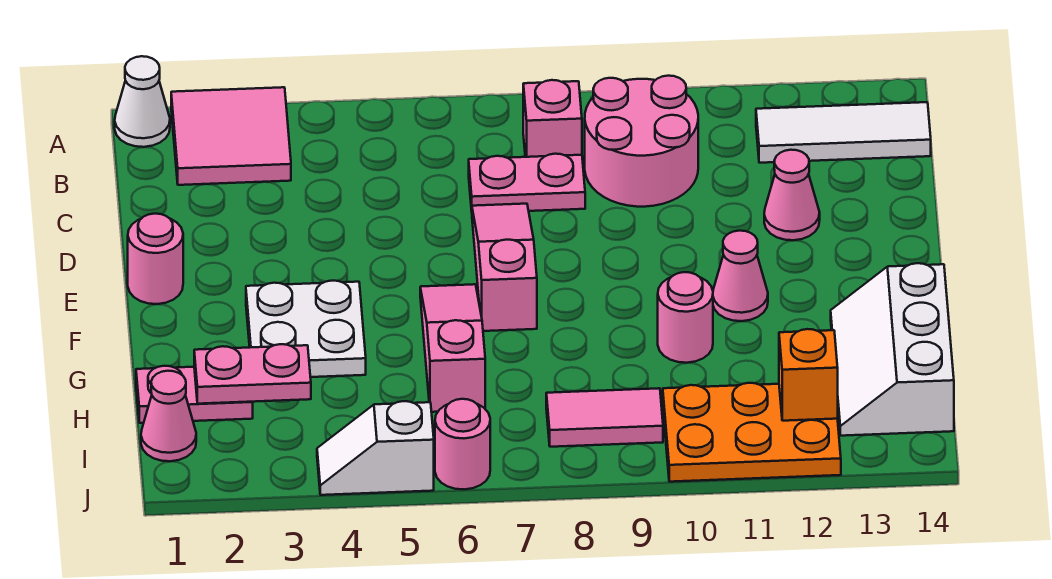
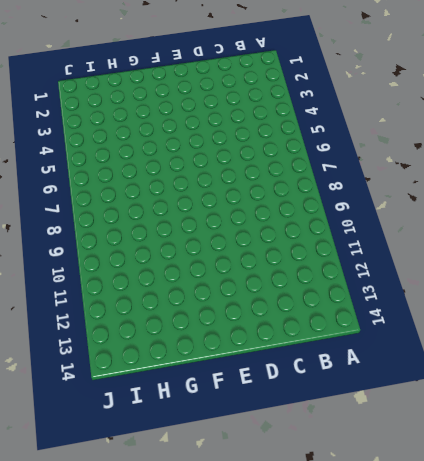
none -> white 1x1 cone [115,56,170,147]
none -> pink 2x2 tile [171,87,291,185]
none -> pink 1x1 brick [523,80,582,157]

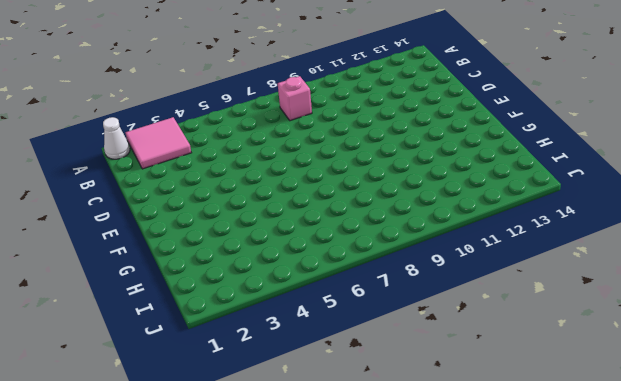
none -> pink 2x2 round brick [585,76,698,207]
none -> white 1x3 tile [756,102,931,163]
none -> pink 1x2 plate [469,154,585,211]

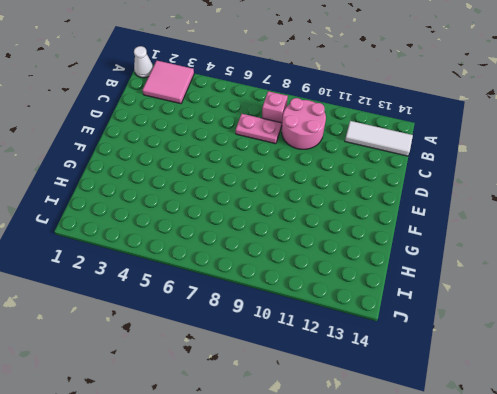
none -> pink 1x3 slope [472,204,537,331]
none -> pink 1x1 cone [764,150,820,240]
none -> pink 1x1 round brick [128,214,183,304]

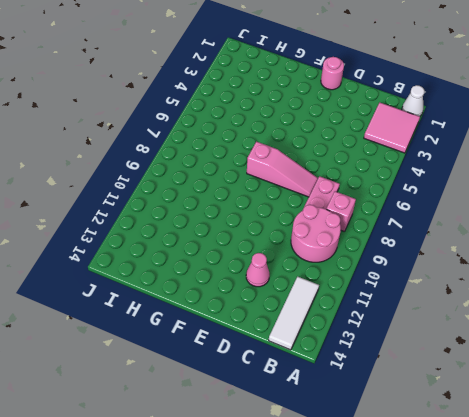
none -> white 2x2 plate [246,281,366,377]
none -> pink 1x3 slope [420,284,485,412]
none -> pink 1x1 cone [713,231,768,321]

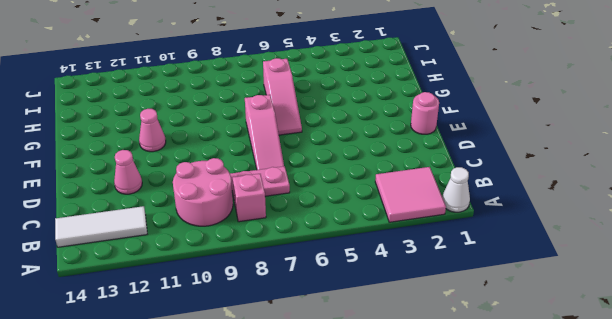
none -> white 2x2 plate [246,281,366,377]
none -> pink 1x1 round brick [658,272,713,363]
none -> white 2x3 slope [831,263,954,436]

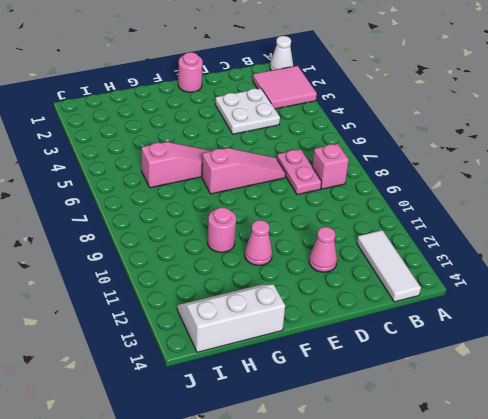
white 2x2 plate [215,88,280,134] -> white 2x2 plate moved to [246,281,366,377]
none -> pink 2x2 round brick [585,76,698,207]
none -> pink 1x2 plate [136,366,253,423]
none -> pink 1x1 cone [141,371,196,461]

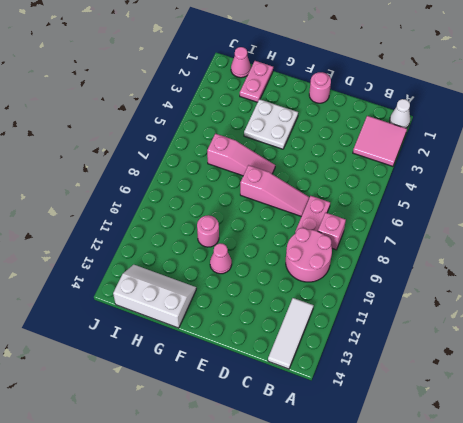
none -> pink 1x1 cone [764,150,820,240]
none -> pink 1x2 tile [546,388,663,447]
none -> orange 2x3 plate [663,383,841,482]

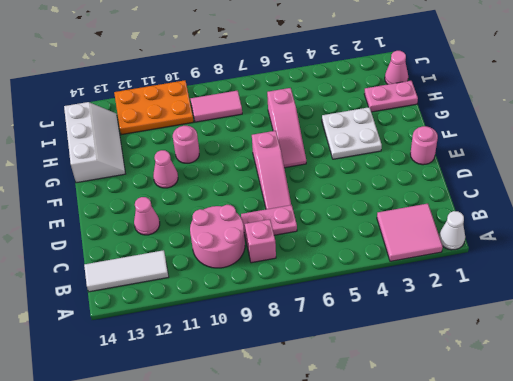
none -> white 1x2 slope [317,401,434,495]
none -> pink 1x1 round brick [435,399,490,489]
none -> pink 1x2 plate [194,344,311,404]

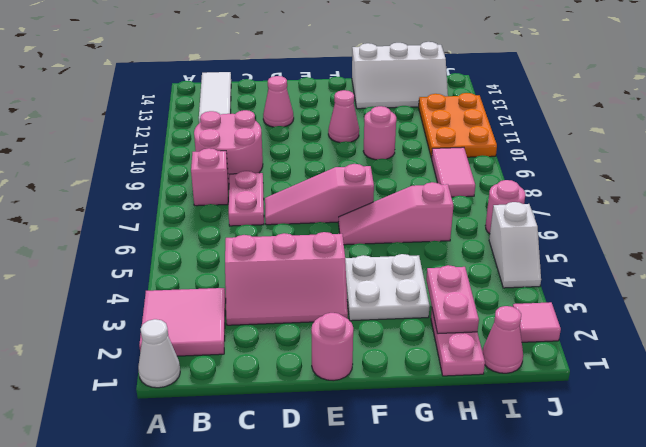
pink 2x3 slope [225,232,348,325] -> none
pink 1x1 tile [513,302,561,342] -> none
none -> orange 1x1 brick [779,329,838,421]

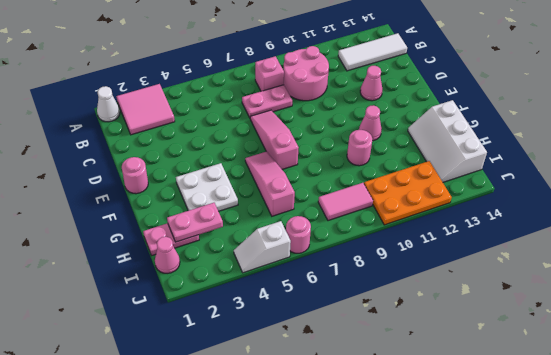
none -> orange 1x1 brick [779,329,838,421]

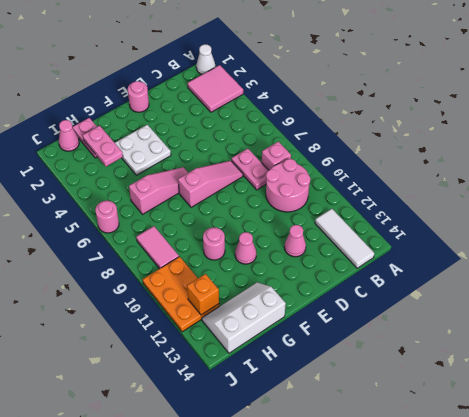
none -> white 1x2 slope [317,401,434,495]

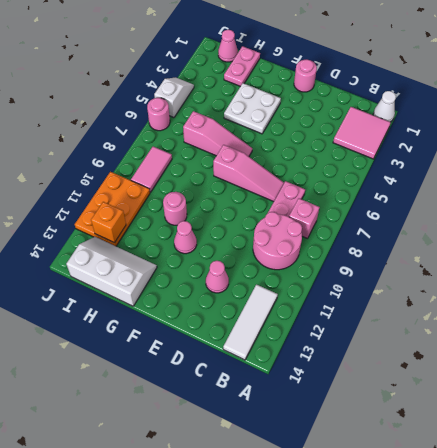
none -> pink 1x2 plate [194,344,311,404]

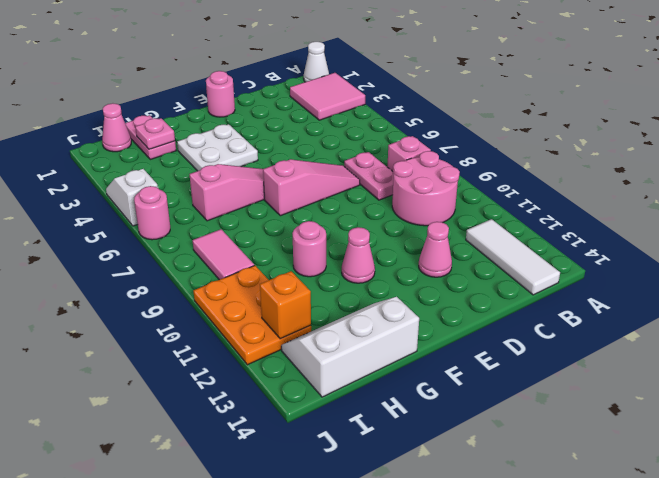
pink 1x1 plate [135,118,175,149] -> pink 1x2 plate [194,344,311,404]

